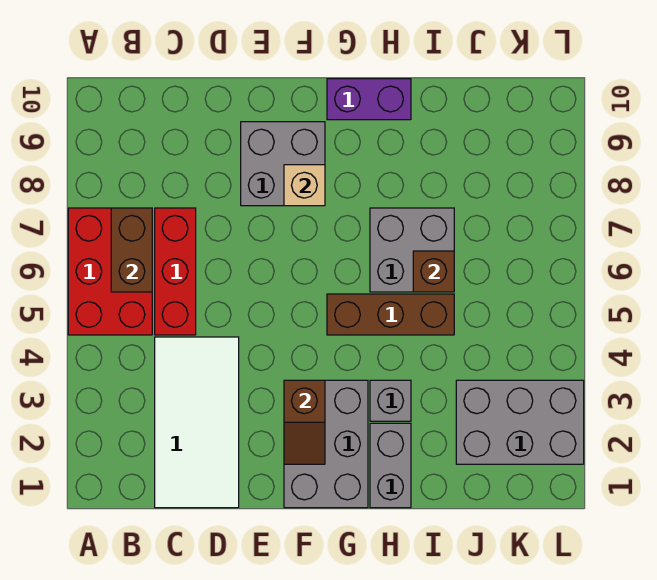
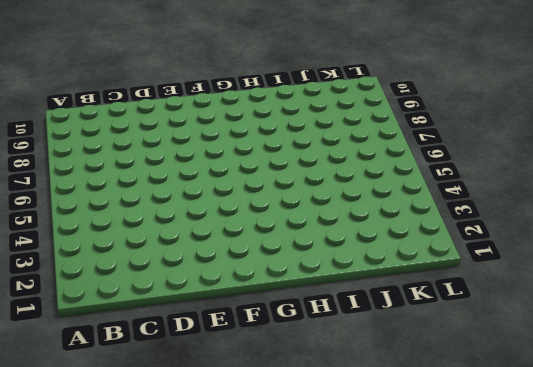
none -> red 2x3 brick [68,208,152,335]
none -> white 2x4 tile [155,337,239,508]
none -> red 1x3 brick [155,208,196,335]

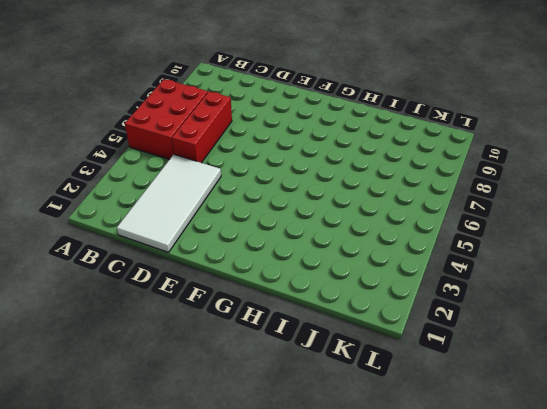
none -> grey 2x2 brick [241,122,325,206]
none -> grey 2x3 brick [284,380,368,508]
none -> brown 1x3 brick [327,294,454,335]

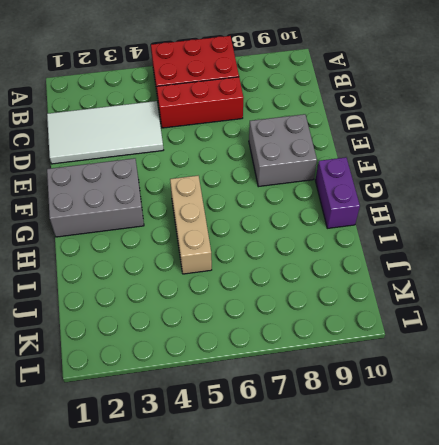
tan 1x3 brick [170,176,212,274] -> brown 1x3 brick [327,294,454,335]
none -> grey 1x2 brick [370,423,411,508]
none -> grey 1x1 brick [370,380,411,421]
none -> grey 2x2 brick [370,208,454,292]

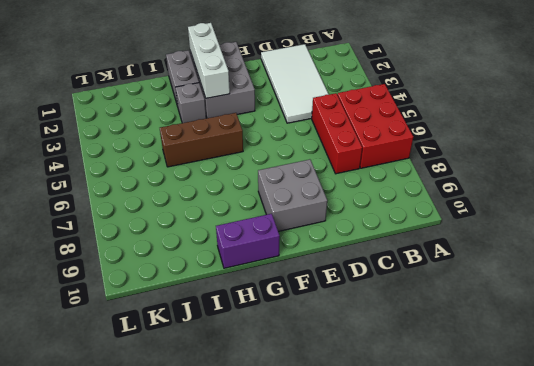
white 1x3 brick [188,23,230,98] -> none
none -> grey 2x2 brick [370,208,454,292]
none -> grey 2x3 brick [456,380,584,464]
none -> brown 1x2 brick [111,208,152,292]

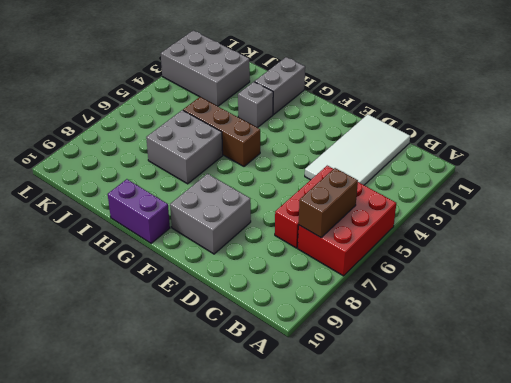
none -> grey 2x3 brick [284,380,368,508]
none -> brown 1x2 slope [284,380,325,464]
none -> tan 1x1 brick [284,165,325,206]

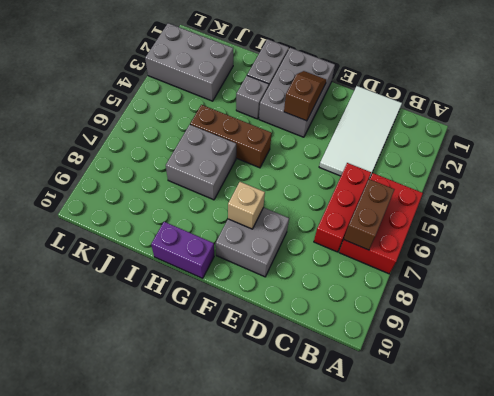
none -> brown 1x1 brick [413,251,454,292]

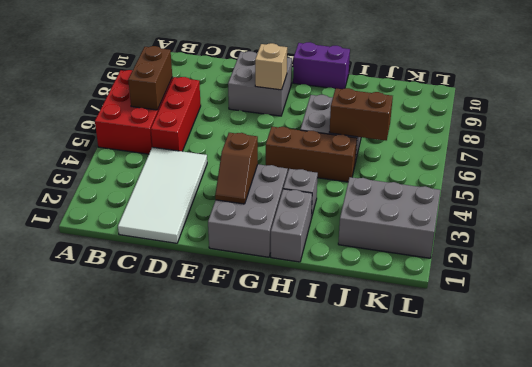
brown 1x2 brick [329,88,393,140] -> brown 1x1 brick [413,251,454,292]

